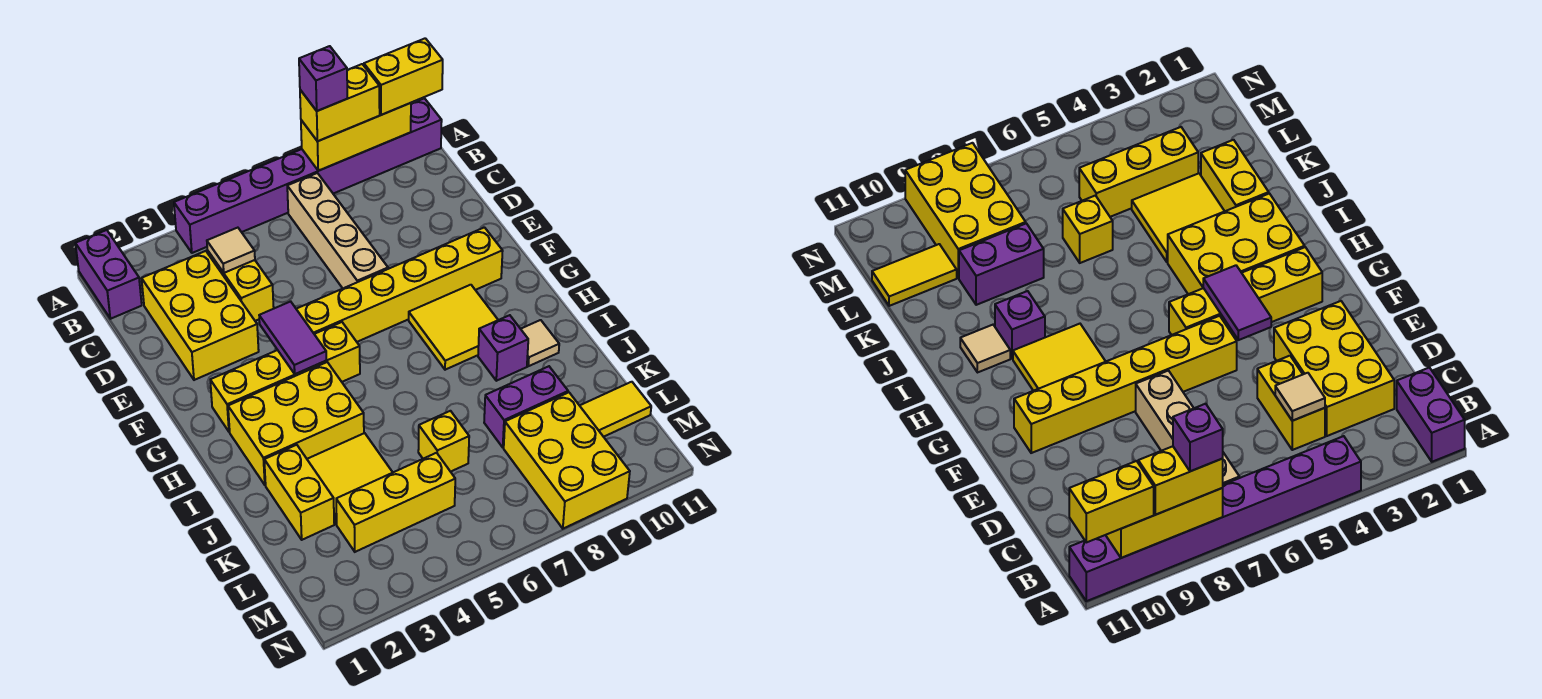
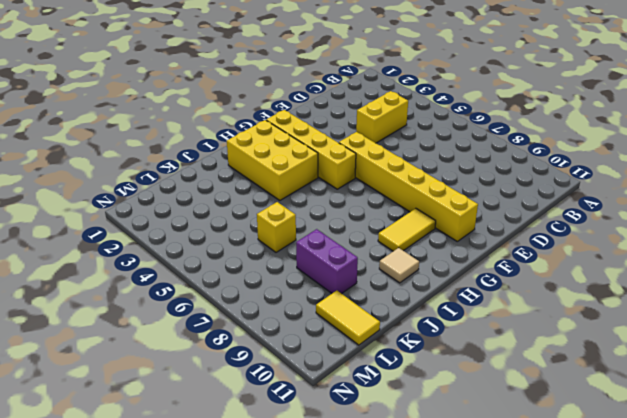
yellow 1x2 tile [378,208,436,251] -> yellow 2x2 tile [409,285,498,370]
none -> purple 1x2 brick [75,230,142,319]
none -> purple 1x8 brick [174,98,442,253]
none -> tan 1x4 brick [287,173,388,288]

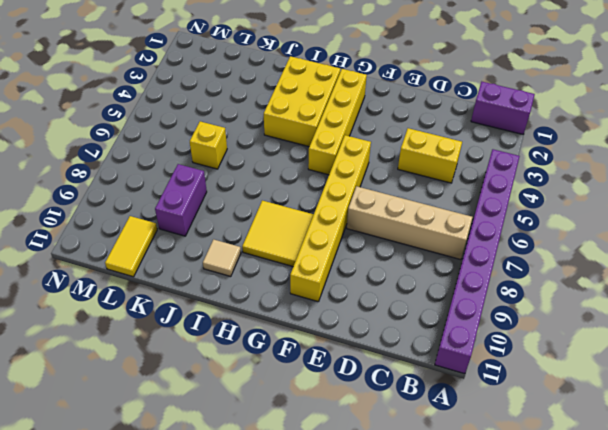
none -> yellow 2x3 brick [142,251,259,380]
none -> purple 1x1 brick [478,315,528,381]
none -> yellow 1x2 brick [264,445,334,540]

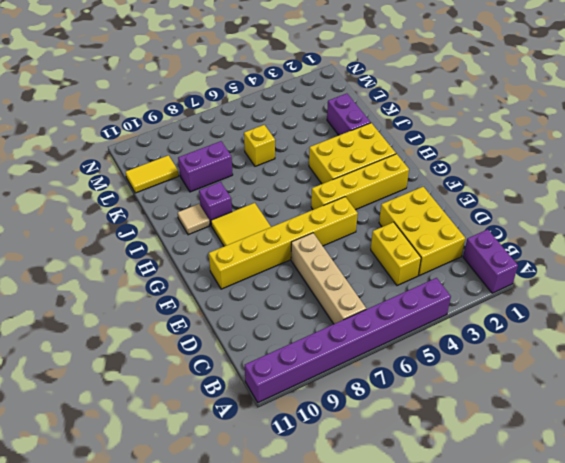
purple 1x2 brick [327,94,371,135] -> yellow 1x2 brick [264,445,334,540]
none -> yellow 2x2 tile [307,433,393,524]
none -> yellow 1x3 brick [336,453,455,552]
none -> yellow 2x3 brick [504,392,630,529]

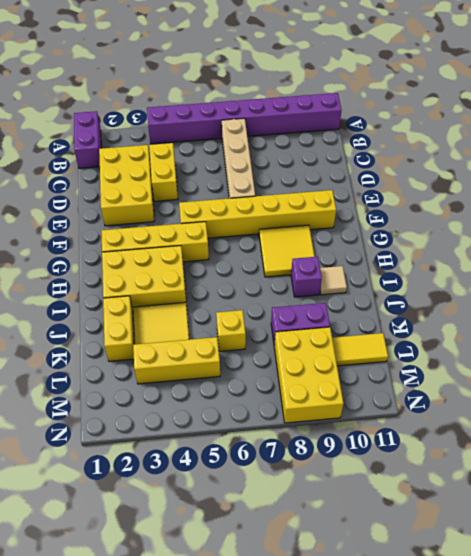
none -> yellow 1x3 brick [301,103,411,171]
none -> tan 1x1 tile [207,228,255,273]
none -> purple 1x2 tile [259,301,326,374]

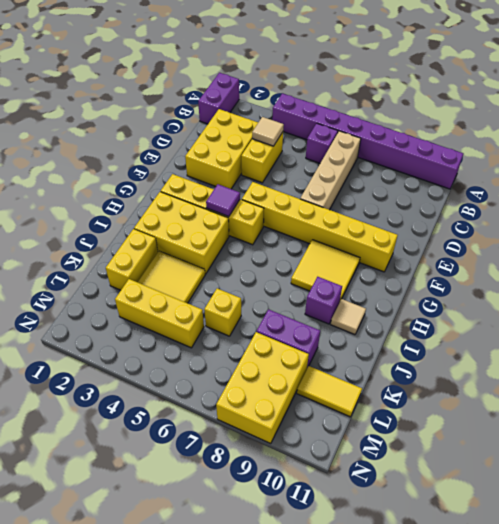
purple 1x1 brick [306,123,338,163] -> purple 1x1 brick moved to [299,46,347,111]
purple 1x1 tile [206,184,240,217] -> purple 1x2 tile [259,301,326,374]
none -> yellow 1x3 brick [301,103,411,171]
none -> yellow 1x2 brick [300,64,380,141]
none -> yellow 1x2 brick [364,38,443,115]

